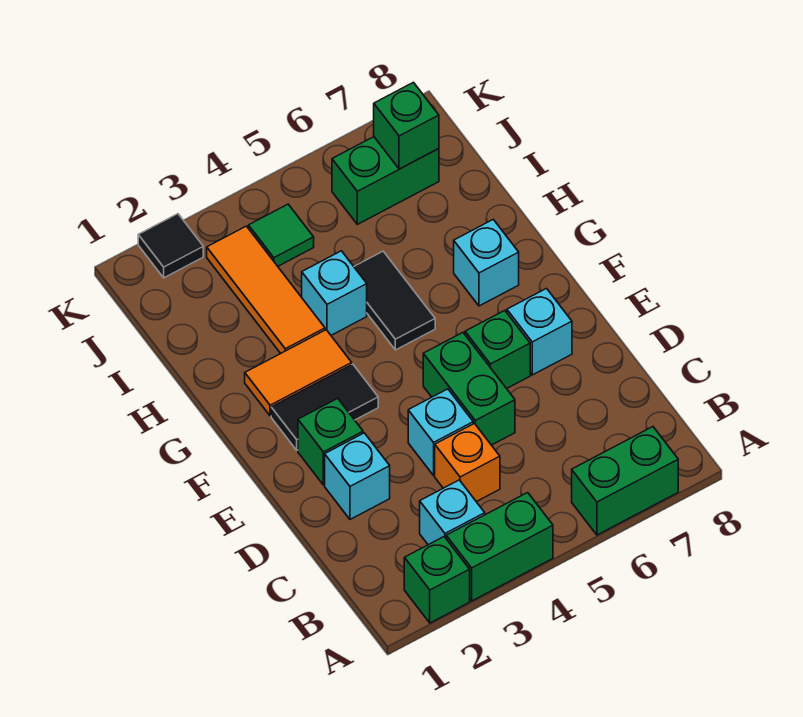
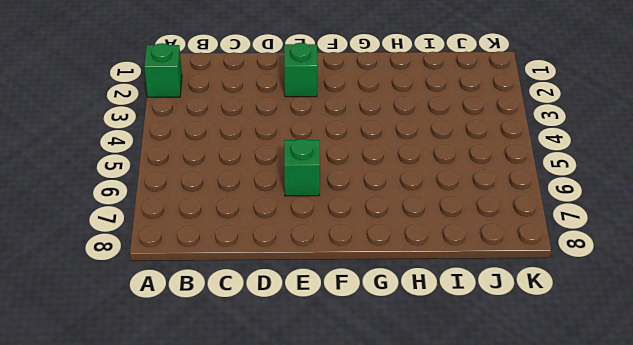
none -> green 1x2 brick [446,493,553,601]
none -> green 1x2 brick [572,427,678,535]
none -> cyan 1x1 brick [420,480,485,545]

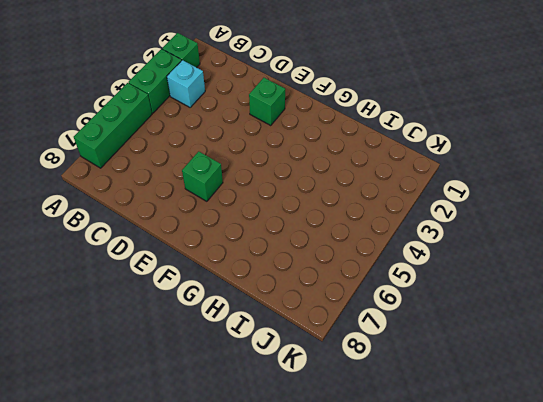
green 1x3 brick [74,83,152,168] -> green 1x2 brick [572,427,678,535]
none -> orange 1x1 brick [435,424,500,502]
none -> cyan 1x1 brick [325,433,390,519]
none -> cyan 1x1 brick [408,389,473,475]

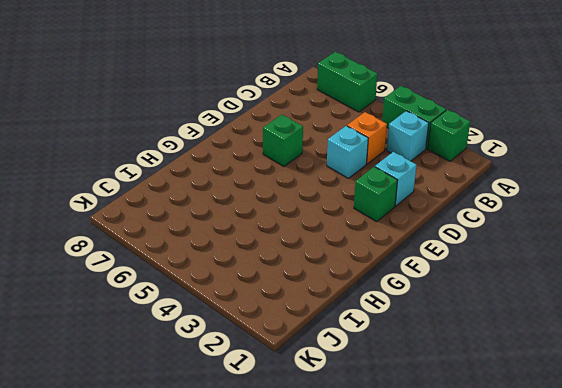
none -> green 1x2 brick [423,333,515,445]
none -> cyan 1x1 brick [507,289,572,375]
none -> black 1x2 tile [271,364,378,450]

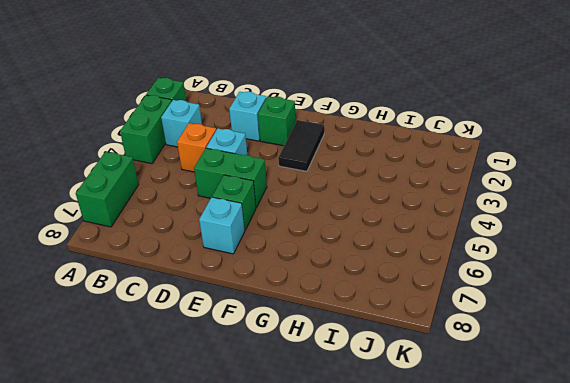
none -> orange 1x2 tile [245,330,352,416]
none -> black 1x2 tile [354,251,435,350]
none -> cyan 1x1 brick [454,220,519,306]

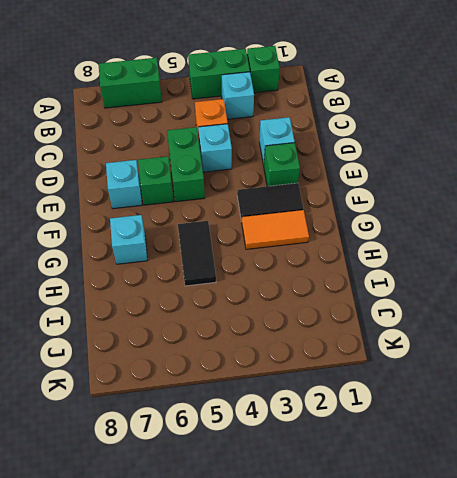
none -> orange 1x3 tile [207,226,325,353]
none -> cyan 1x1 brick [302,251,367,335]
none -> green 1x1 tile [249,204,314,266]

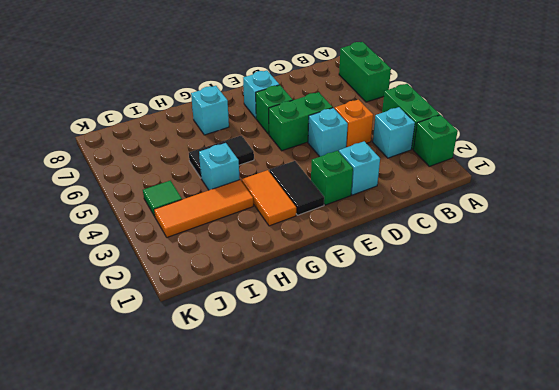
none -> green 1x2 brick [332,137,439,224]
none -> black 1x1 tile [138,214,203,278]
none -> green 1x1 brick [374,82,439,169]

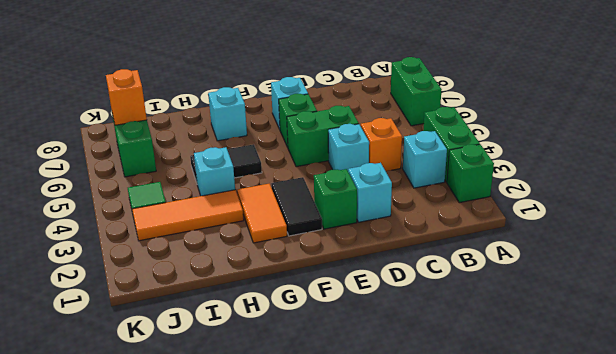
orange 1x1 brick [106,69,147,125] -> green 1x1 brick [374,82,439,169]
none -> black 1x1 tile [138,214,203,278]

